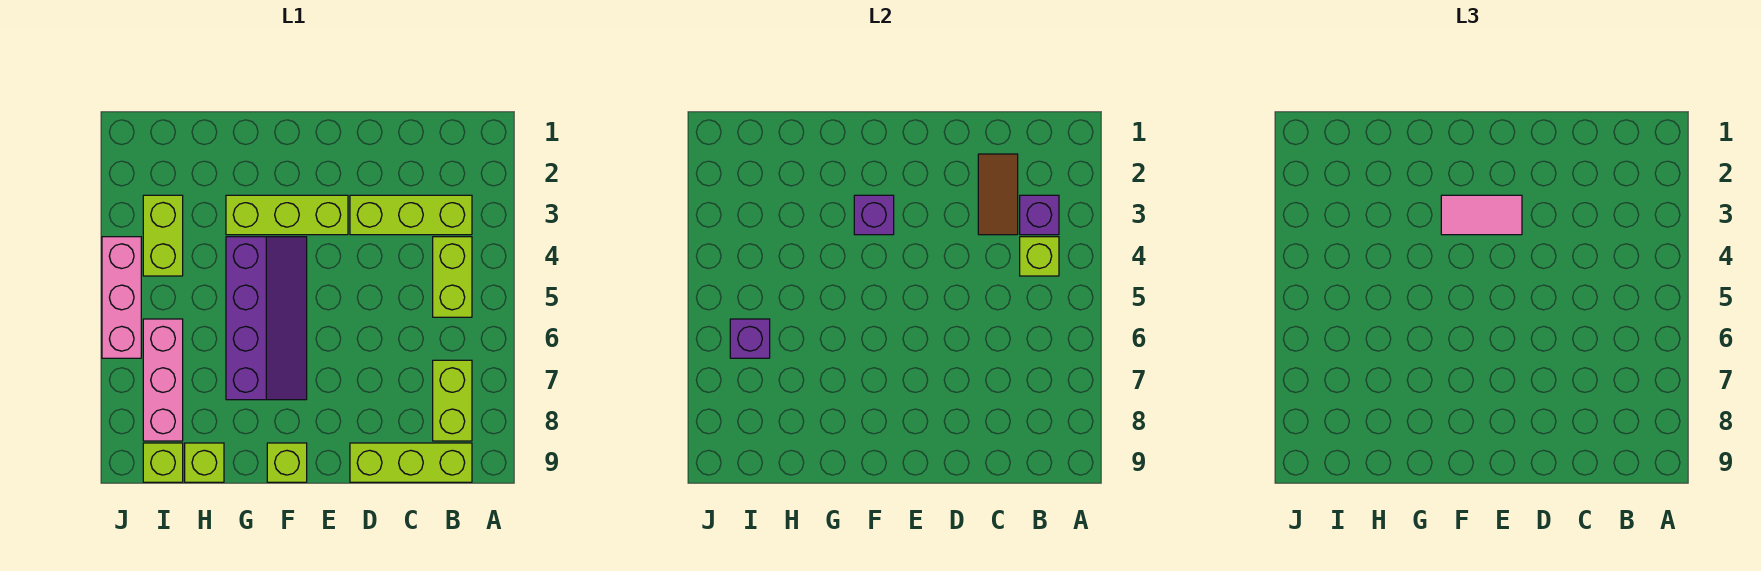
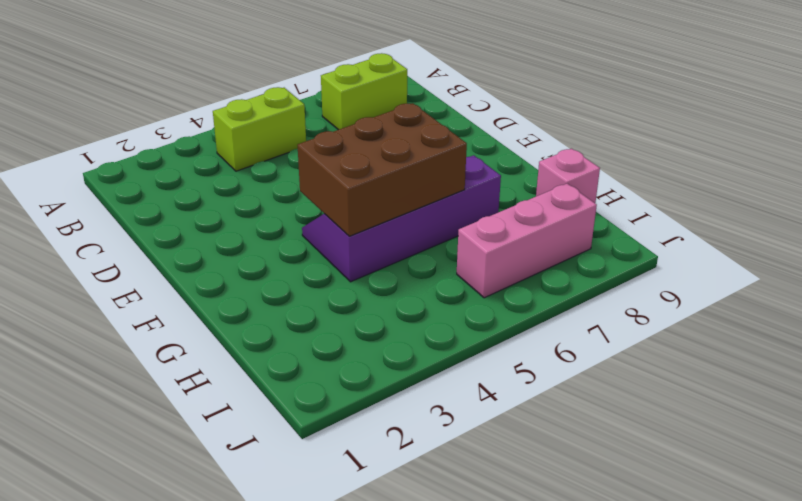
brown 2x3 brick [298,103,467,236] -> none
pink 1x1 brick [536,149,600,203] -> lime 1x1 brick [185,443,224,482]
none -> lime 1x3 brick [350,195,472,235]
none -> lime 1x3 brick [350,443,472,482]
none -> lime 1x3 brick [226,195,348,235]

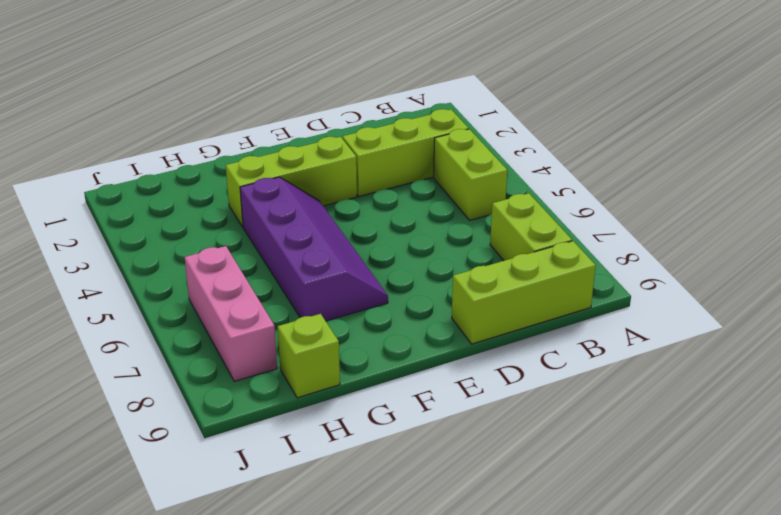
none -> lime 1x1 brick [267,443,307,482]
none -> lime 1x2 brick [143,195,183,276]
none -> lime 1x1 brick [143,443,183,482]

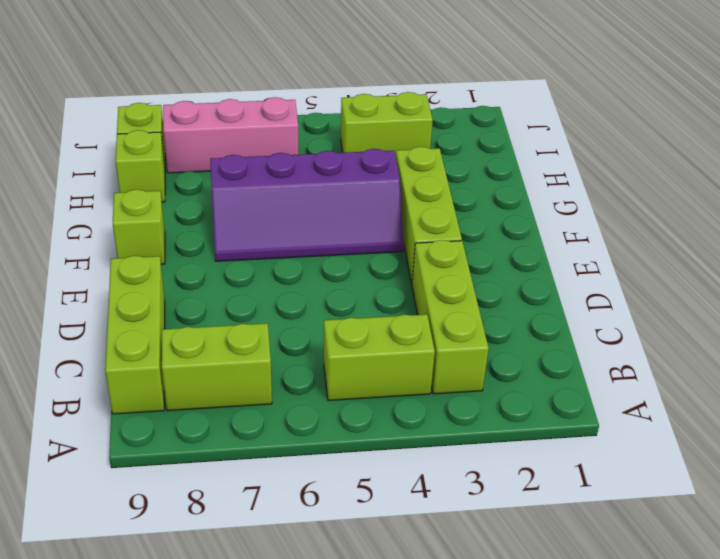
none -> pink 1x3 brick [102,237,141,358]
none -> purple 1x1 brick [1020,195,1059,235]
none -> lime 1x1 brick [1020,237,1059,276]

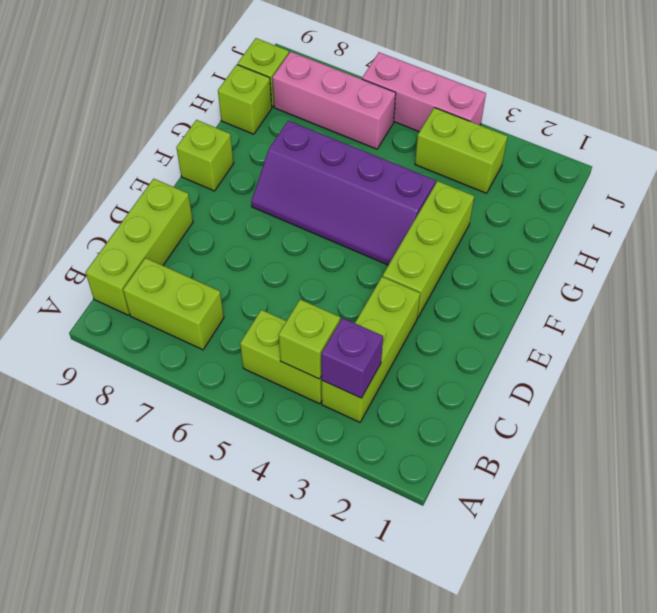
none -> brown 1x2 tile [978,154,1018,235]
none -> purple 1x1 brick [854,195,894,235]
none -> purple 1x1 brick [730,319,770,358]

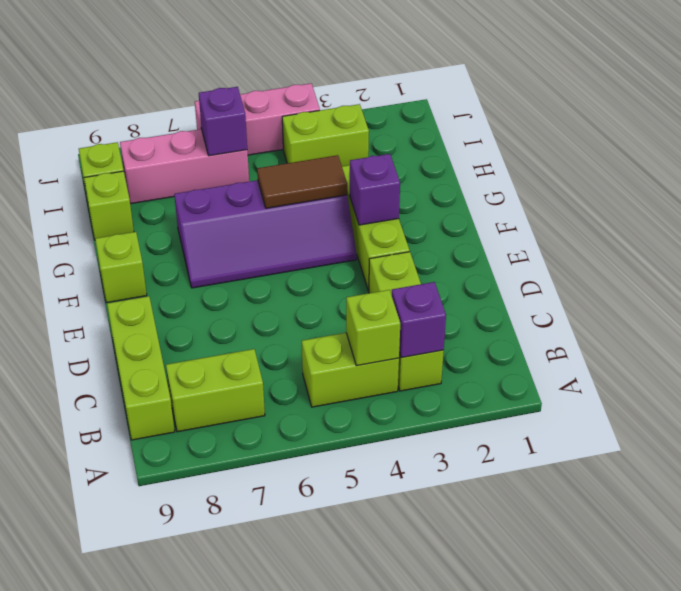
brown 1x2 tile [257,155,347,208] -> brown 1x2 tile moved to [978,154,1018,235]
none -> pink 1x2 tile [1441,195,1522,235]

